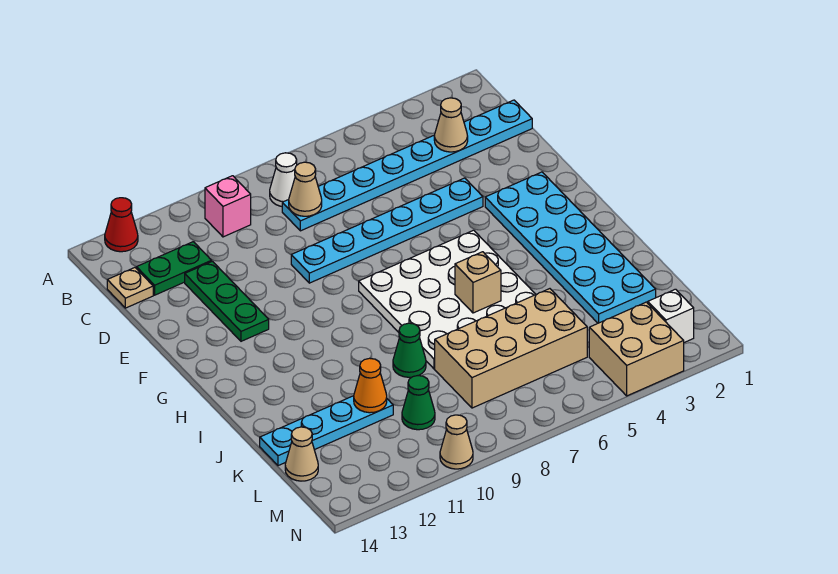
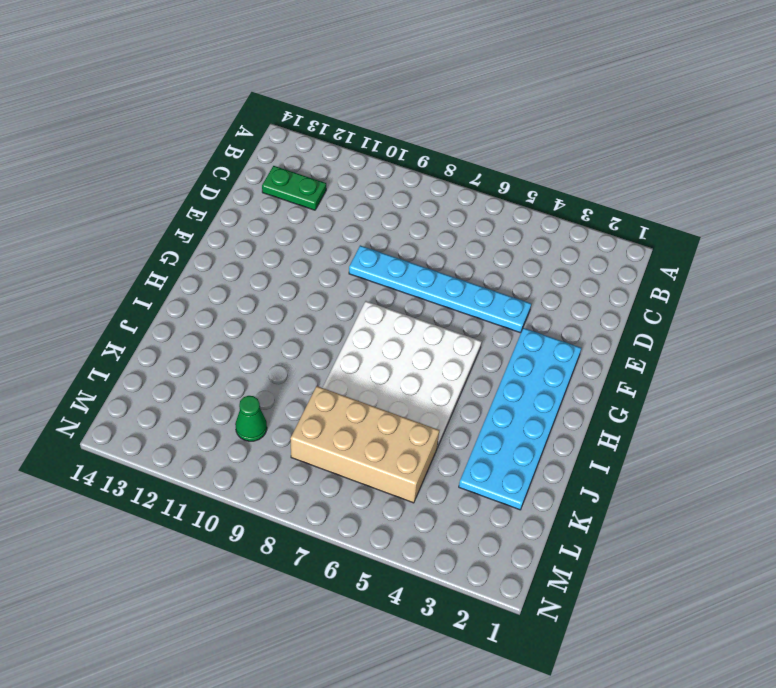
none -> red 1x1 cone [105,198,138,252]
none -> white 1x1 cone [270,153,297,206]
none -> pink 1x1 brick [205,176,251,237]

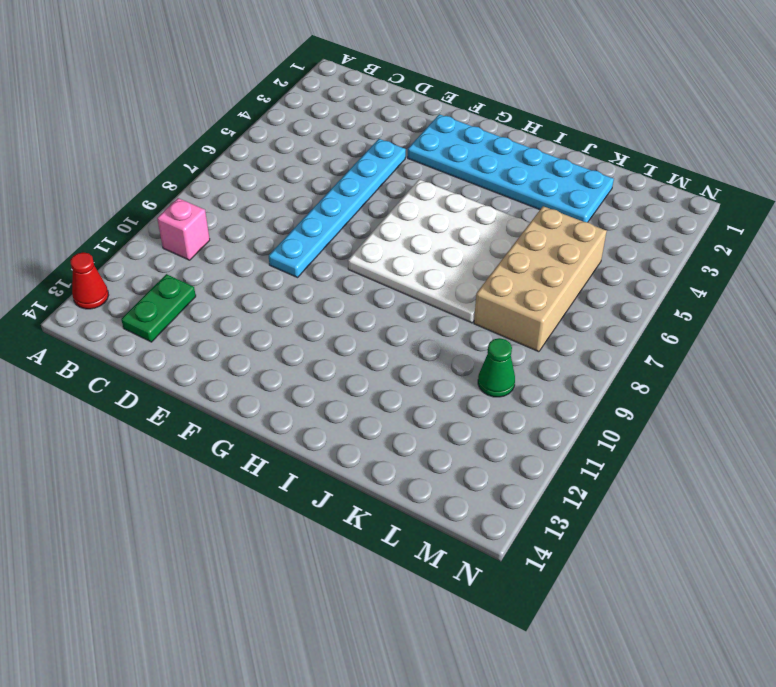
none -> white 1x1 cone [270,153,297,206]
none -> cyan 1x8 plate [282,100,532,231]
none -> tan 1x1 plate [107,268,153,308]

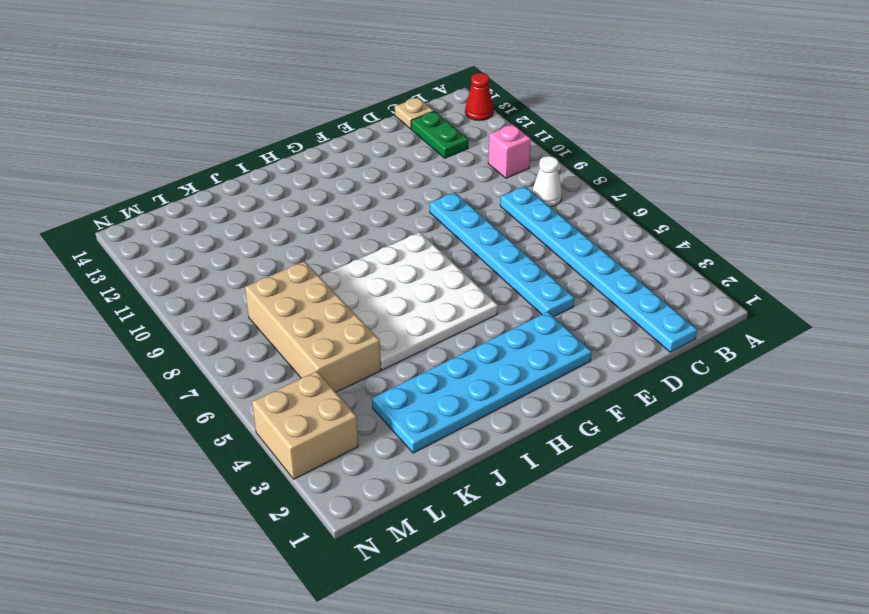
none -> green 1x3 plate [185,261,269,341]
none -> green 1x1 cone [393,323,426,377]
none -> cyan 1x4 plate [260,396,393,466]

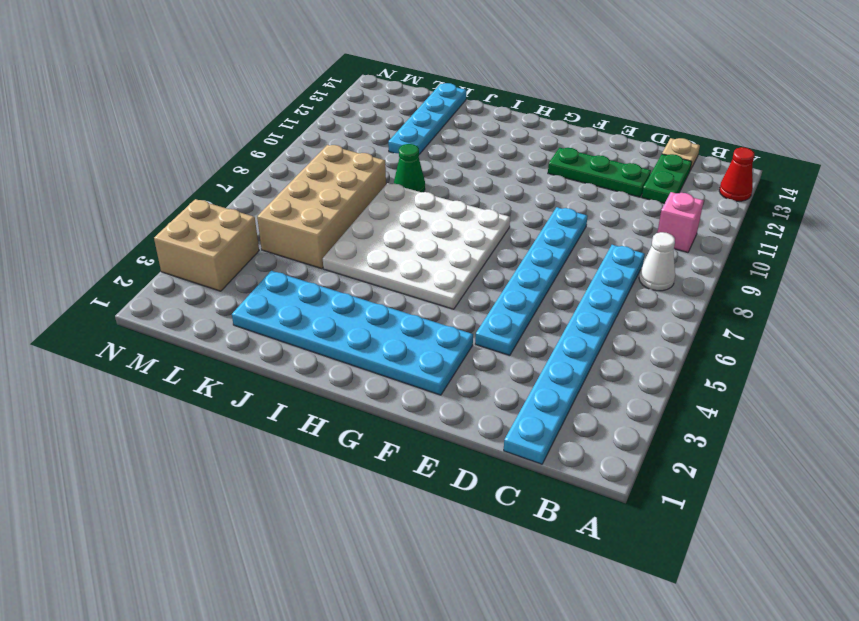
none -> green 1x1 cone [402,376,435,430]
none -> tan 1x1 cone [285,427,318,481]
none -> white 1x1 brick [648,289,694,342]

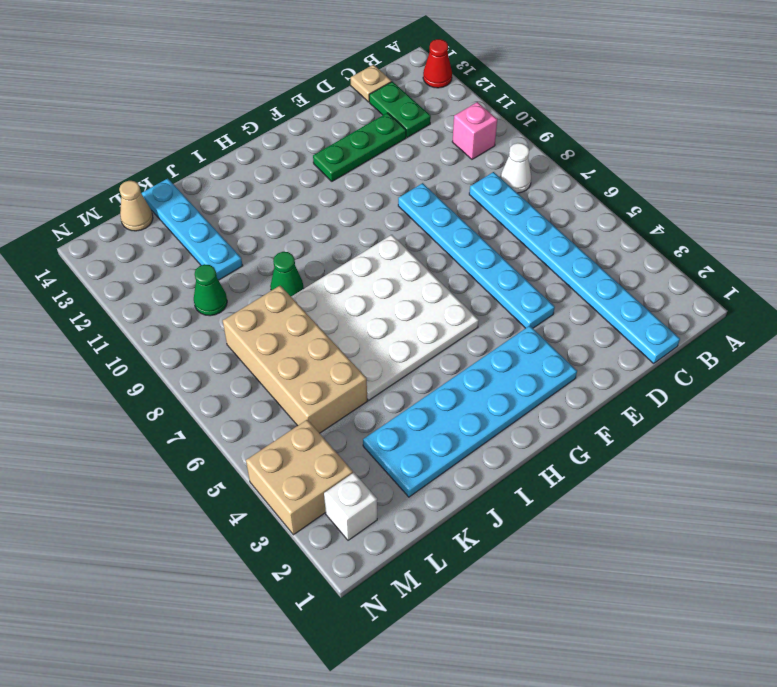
none -> tan 1x1 cone [440,415,473,469]
none -> tan 1x1 cone [434,98,468,152]
none -> tan 1x1 cone [289,162,322,216]

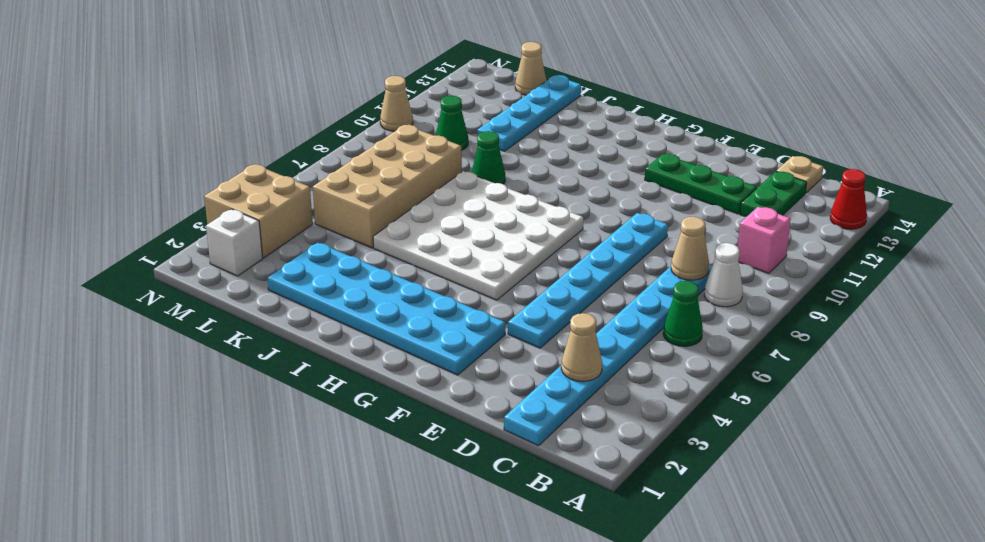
green 1x1 cone [663,281,703,346] -> none
none -> tan 1x1 brick [455,252,501,313]
none -> orange 1x1 cone [354,358,387,413]

